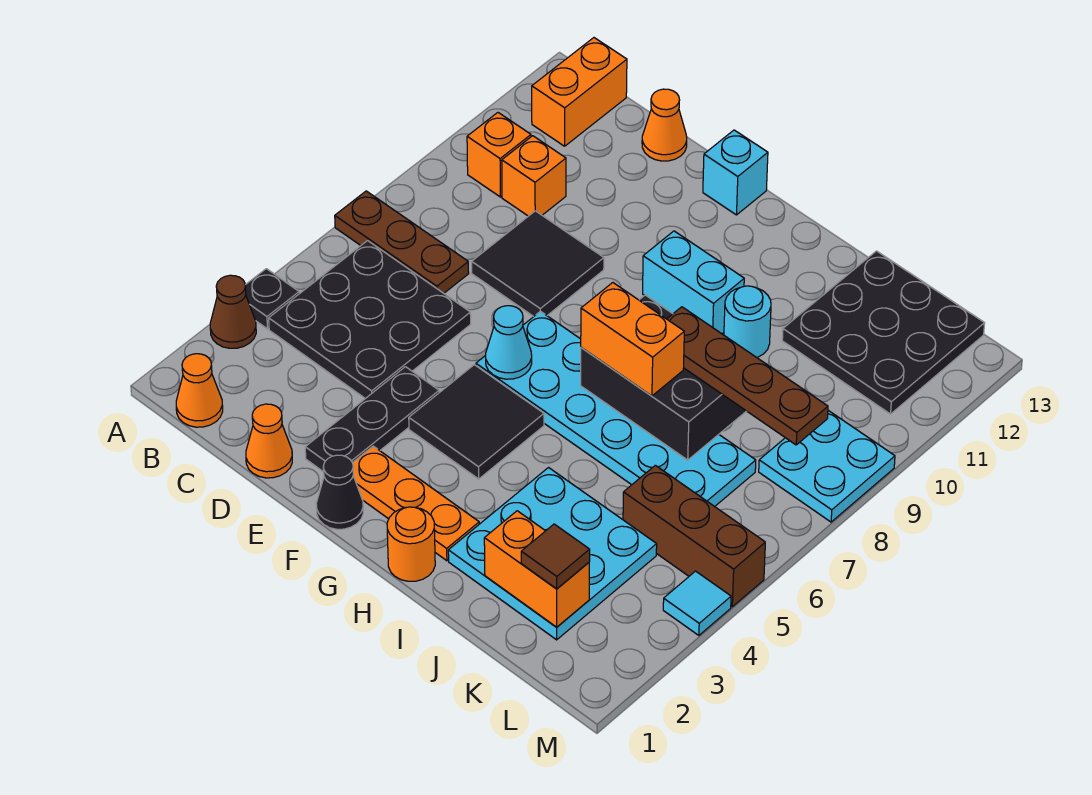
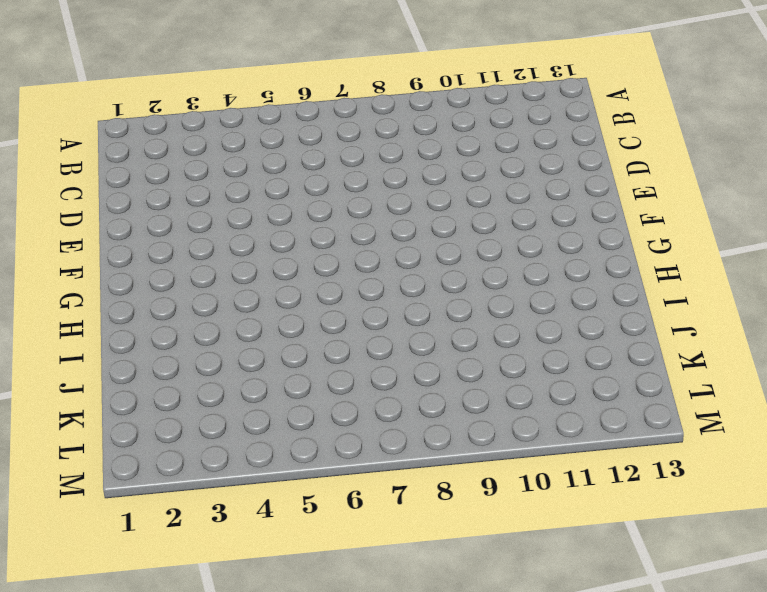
none -> brown 1x1 cone [210,275,256,348]
none -> black 1x1 plate [245,269,299,329]
none -> brown 1x3 plate [335,191,469,293]
none -> orange 1x1 cone [176,354,223,427]

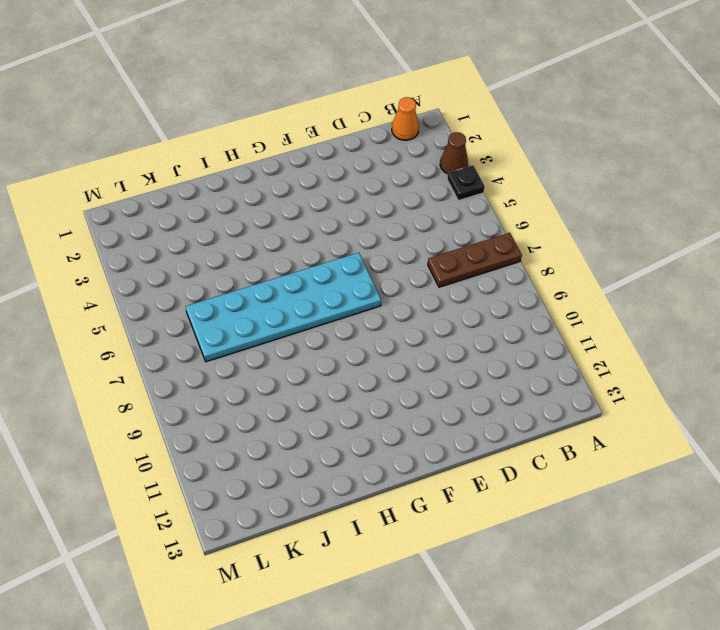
none -> black 3x3 plate [269,241,471,399]
none -> orange 1x1 brick [467,113,531,197]
none -> orange 1x2 brick [532,38,627,146]
none -> orange 1x1 brick [502,136,566,216]

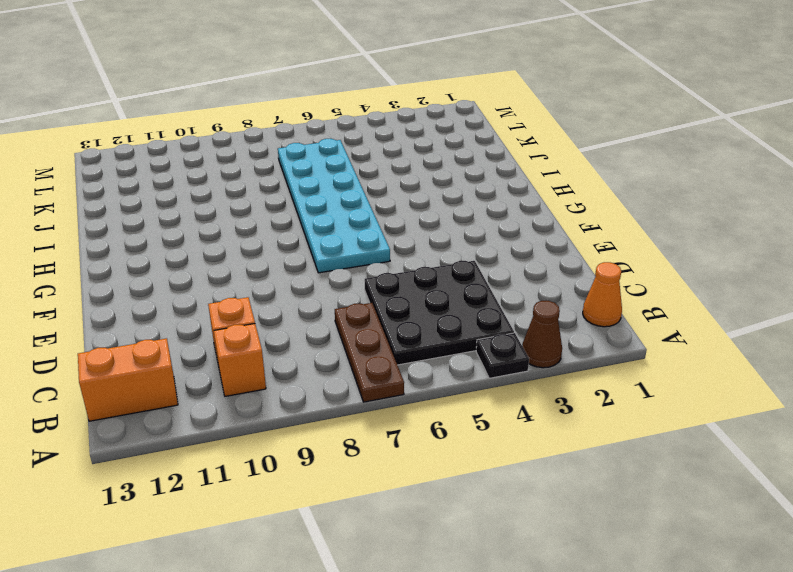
none -> orange 1x1 cone [246,404,292,478]
none -> black 2x2 tile [472,211,604,317]
none -> orange 1x1 cone [642,89,687,161]
none -> black 1x3 plate [305,367,439,472]

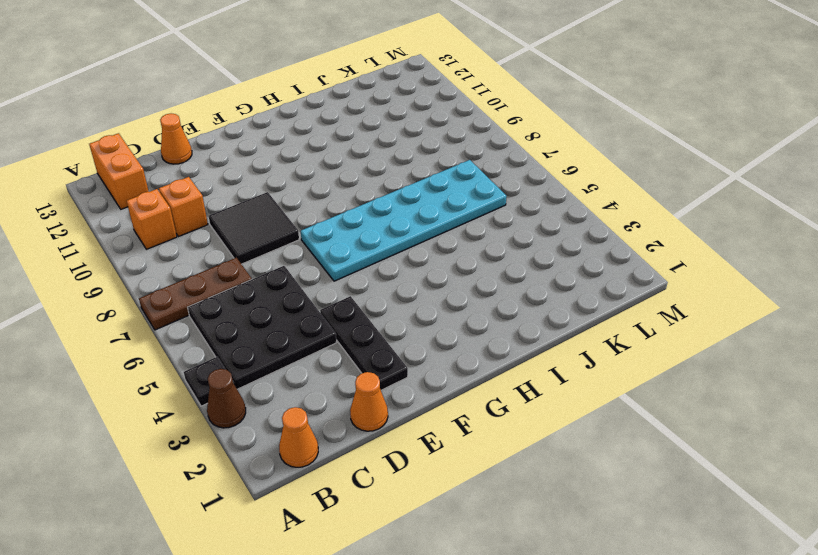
none -> black 1x1 cone [316,455,363,529]
none -> orange 1x3 plate [353,446,479,561]
none -> black 2x2 tile [409,365,544,479]
none -> cyan 1x1 brick [703,130,768,215]

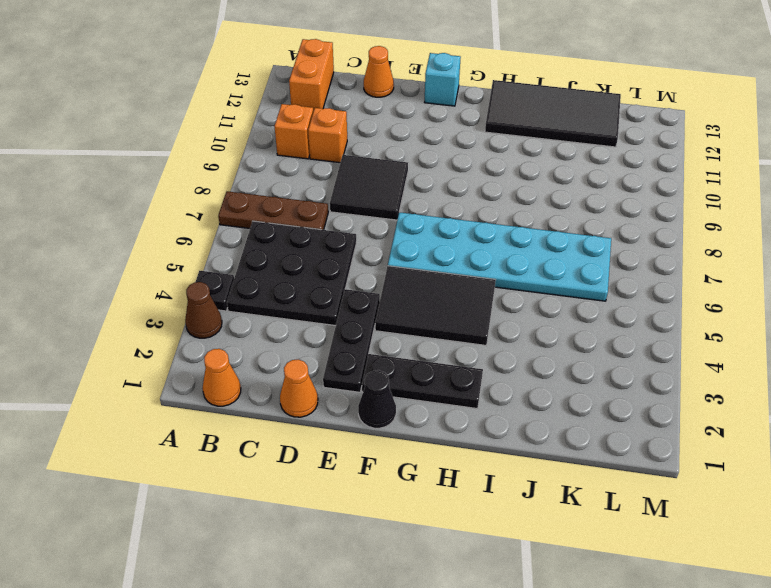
black 1x3 plate [362,354,483,408] -> orange 1x3 plate [353,446,479,561]
black 2x3 tile [375,266,496,345] -> black 2x2 tile [409,365,544,479]
black 2x4 tile [485,80,621,147] -> black 3x3 plate [782,251,985,414]
none -> cyan 1x2 brick [643,231,744,334]
none -> orange 1x1 round brick [387,507,435,581]
none -> cyan 3x3 plate [448,468,657,640]
none -> cyan 1x1 round brick [724,286,771,357]

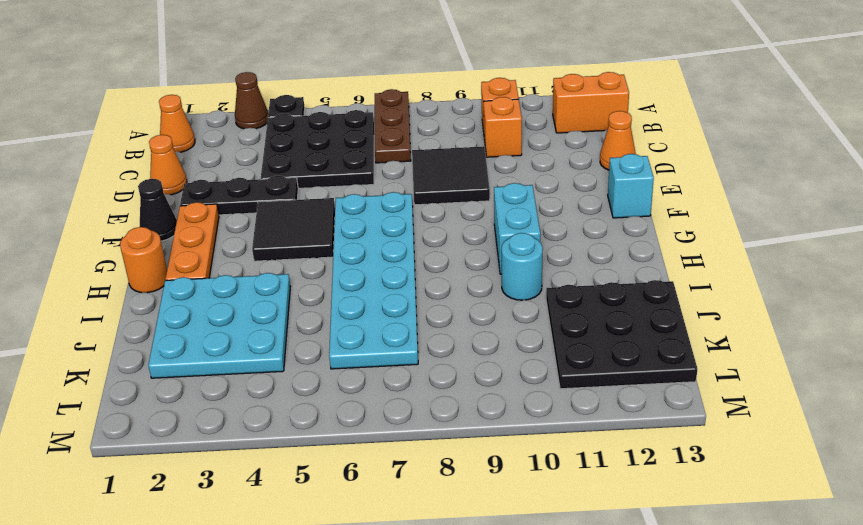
none -> brown 1x3 brick [623,465,765,607]
none -> cyan 2x2 plate [759,410,895,522]
none -> cyan 1x1 tile [663,571,731,635]
none -> cyan 1x1 cone [486,306,532,379]

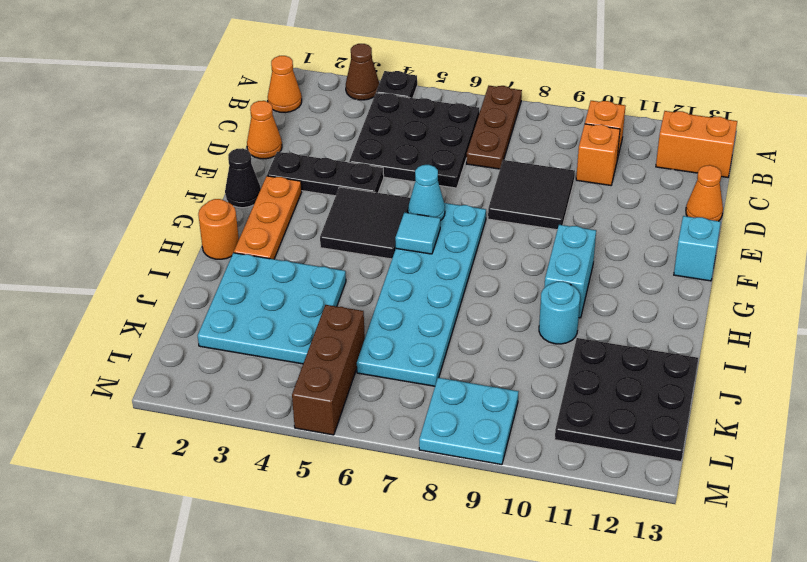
cyan 1x1 tile [395,212,440,254] -> cyan 1x1 tile moved to [663,571,731,635]
none -> black 2x3 brick [581,295,746,460]
none -> orange 1x2 brick [484,511,589,627]
none -> orange 1x2 brick [581,283,684,396]
none -> brown 1x4 plate [667,307,828,445]

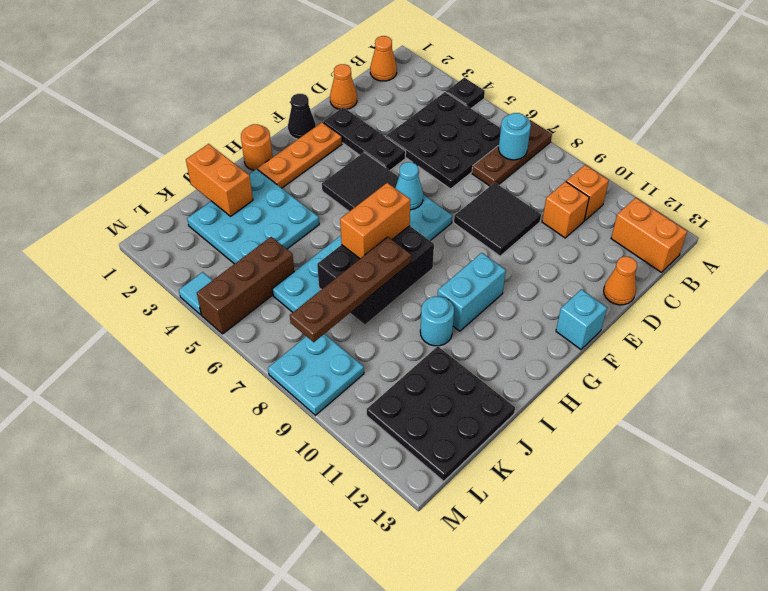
cyan 1x1 round brick [499,113,531,160] -> none
orange 1x2 brick [186,144,253,216] -> orange 1x2 brick turned to [484,511,589,627]
none -> brown 1x1 cone [210,275,256,348]
none -> brown 1x1 tile [521,524,590,589]

